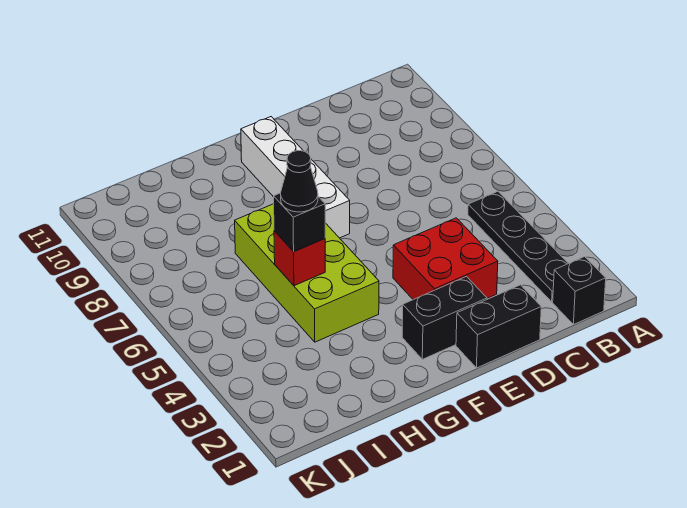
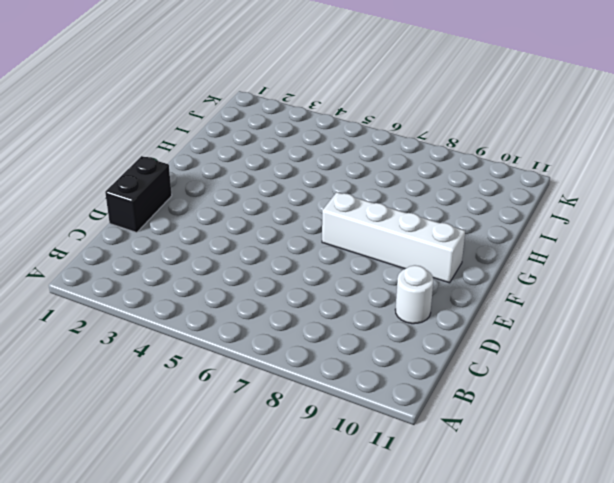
white 1x1 round brick [395,265,433,324] -> none
none -> black 1x1 brick [553,257,606,325]
none -> black 1x4 plate [468,192,568,302]

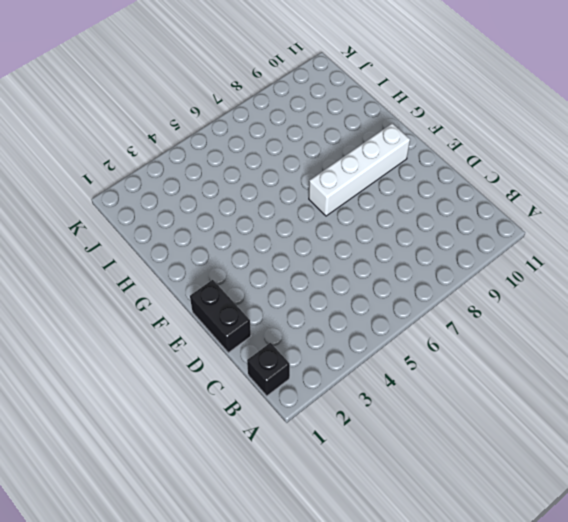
none -> black 1x4 plate [468,192,568,302]
none -> red 2x2 brick [393,218,498,300]

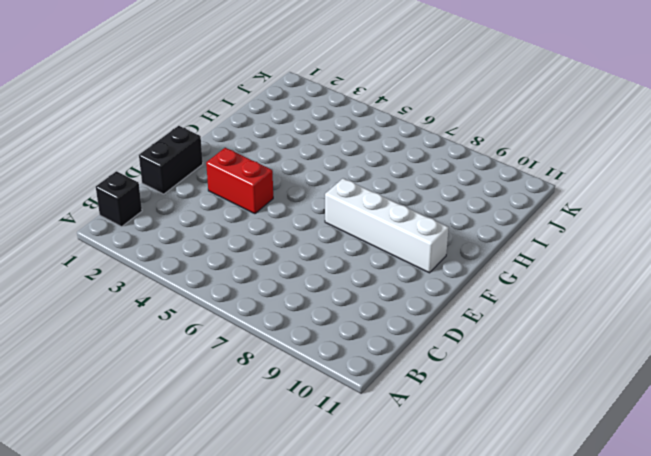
red 1x2 brick [206,148,273,214] -> red 2x2 brick [393,218,498,300]
none -> black 1x4 plate [468,192,568,302]
none -> black 1x2 brick [402,277,487,359]

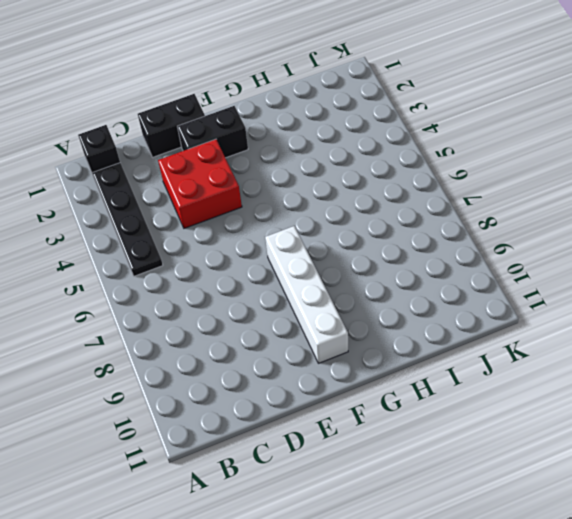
none -> lime 2x4 brick [235,204,379,342]
none -> red 1x1 brick [274,231,325,286]

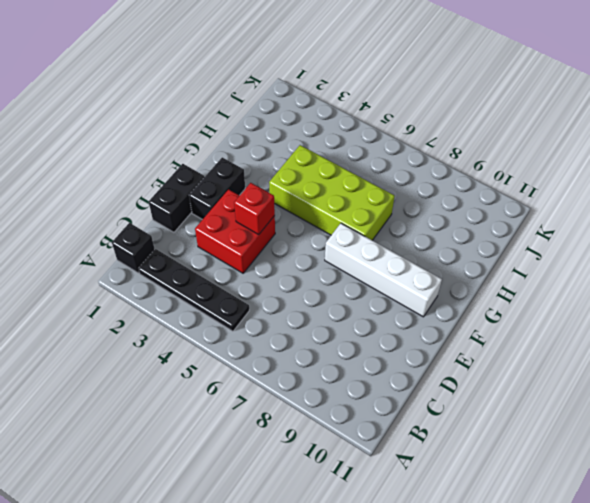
red 1x1 brick [234,183,275,234] -> red 1x1 brick moved to [274,231,325,286]
none -> black 1x1 brick [274,193,325,252]
none -> black 1x1 cone [281,150,318,212]

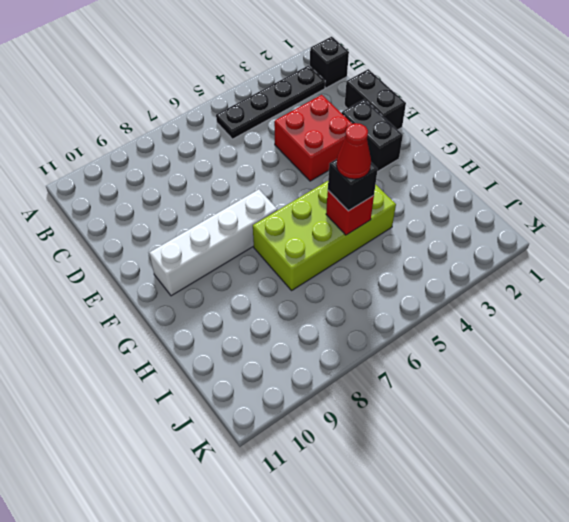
red 1x1 cone [336,123,371,179] -> black 1x1 cone [281,150,318,212]

